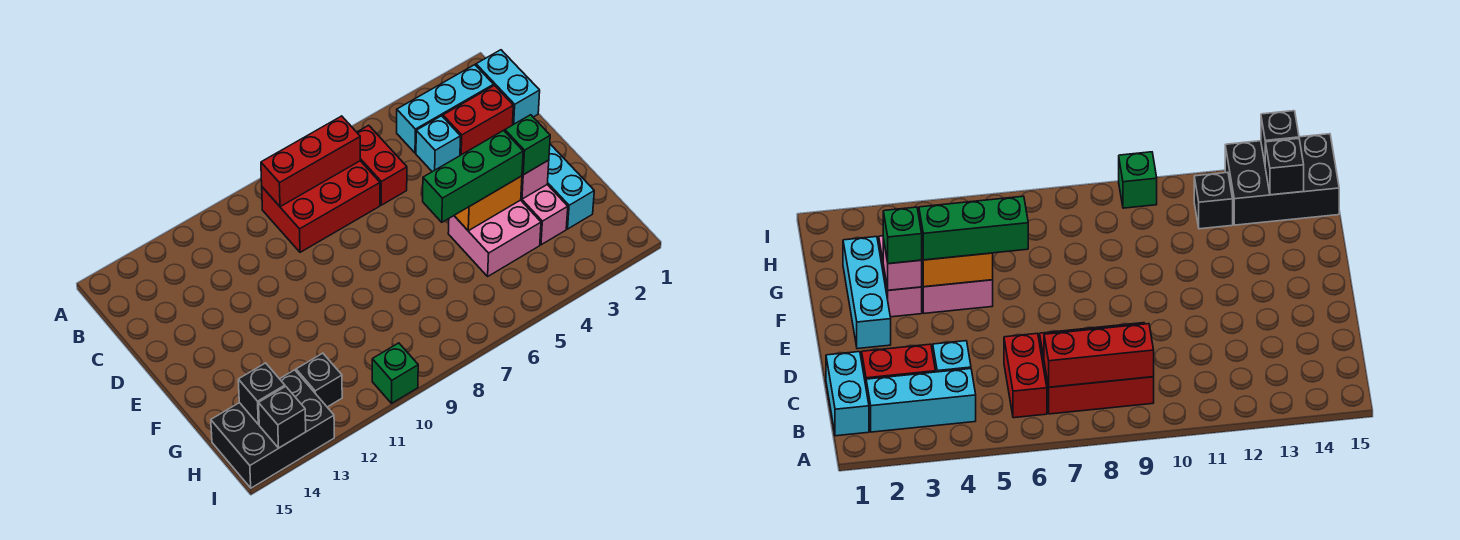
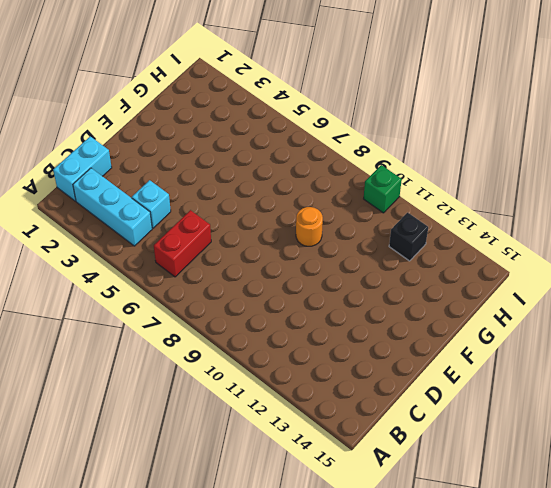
orange 1x1 round brick [296,207,323,246] -> none
none -> red 2x3 brick [262,161,380,252]
none -> red 1x2 brick [443,86,513,155]
none -> cyan 1x3 brick [547,144,594,229]

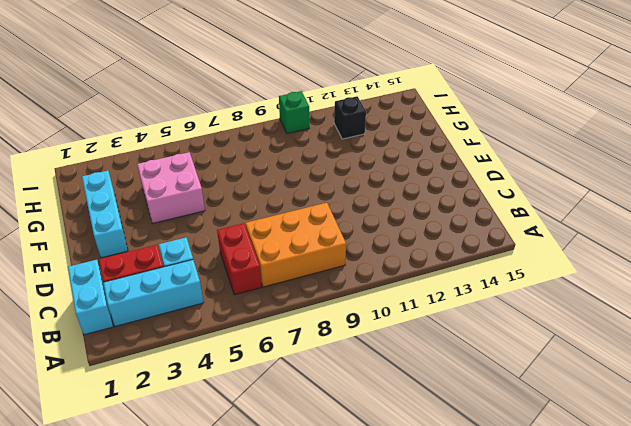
orange 2x3 brick [246,203,346,287] -> red 2x3 brick [262,161,380,252]
none -> pink 1x2 brick [521,185,568,245]
none -> black 2x3 brick [211,370,334,488]
none -> red 1x3 brick [261,116,360,207]

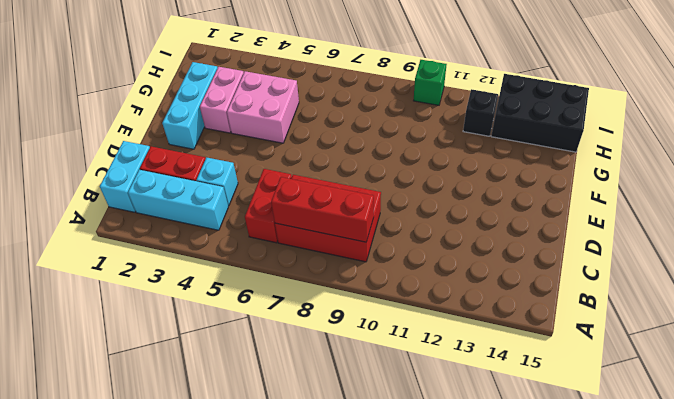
none -> pink 1x1 brick [521,160,549,199]
none -> orange 1x2 brick [454,176,522,231]
none -> black 1x1 brick [238,363,285,424]

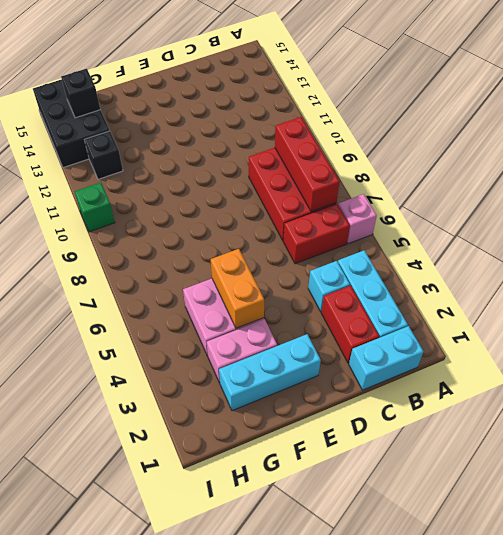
pink 1x1 brick [338,194,377,244] -> pink 1x1 brick moved to [521,160,549,199]
none -> black 1x1 brick [259,386,306,448]
none -> green 1x1 brick [505,115,550,175]
none -> green 1x3 brick [423,130,523,222]

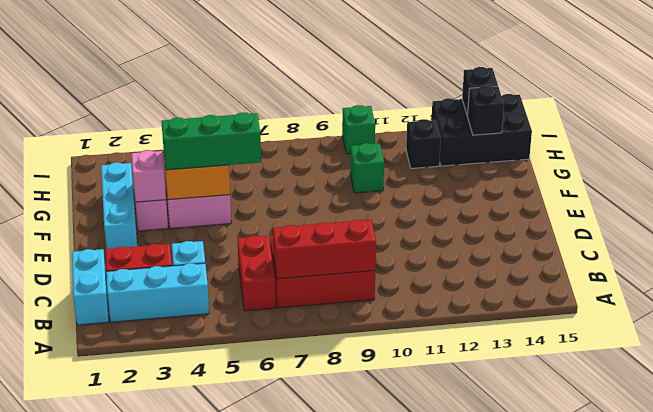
green 1x1 brick [350,143,384,193] -> green 1x1 brick moved to [505,115,550,175]

